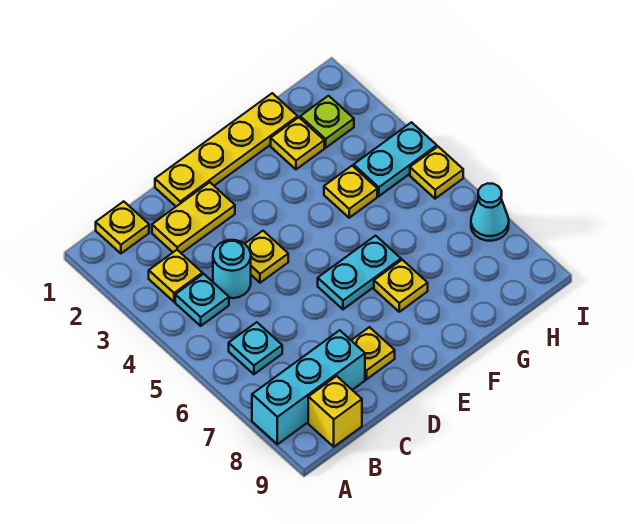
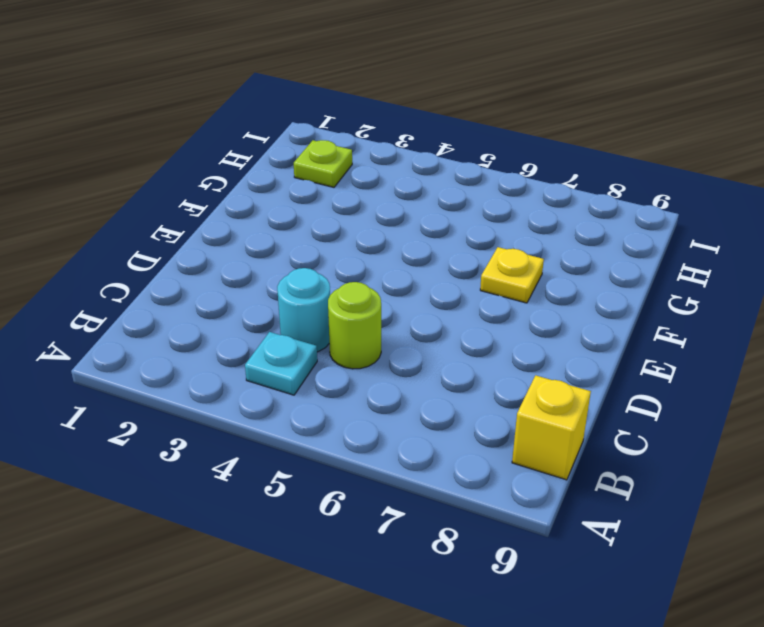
lime 1x1 round brick [328,282,381,369] -> none
none -> cyan 1x3 brick [252,330,365,444]
none -> yellow 1x1 plate [96,201,149,253]
none -> yellow 1x1 plate [149,250,202,302]

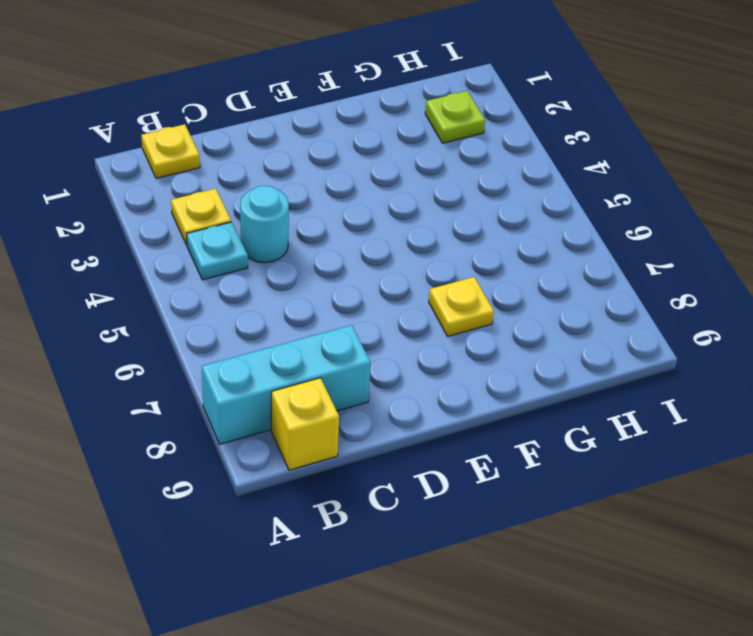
none -> cyan 1x1 plate [229,322,282,374]
none -> yellow 1x2 plate [152,182,235,253]
none -> yellow 1x4 plate [155,93,298,206]

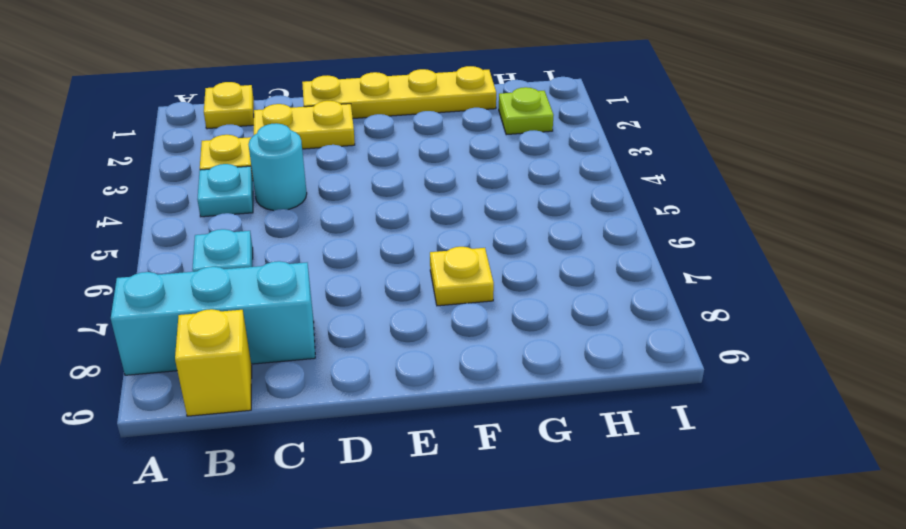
none -> yellow 1x1 plate [245,231,288,283]
none -> yellow 1x1 plate [351,327,395,379]
none -> cyan 1x2 plate [318,236,401,309]

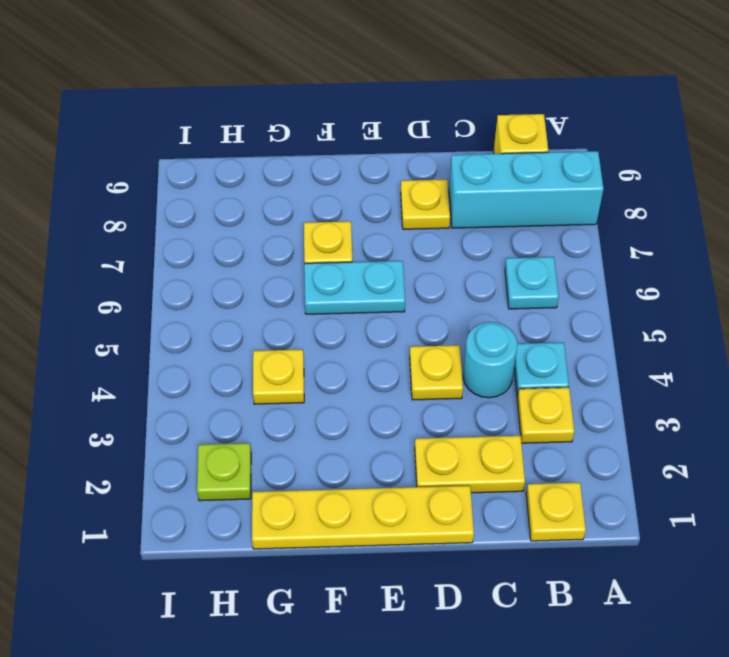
none -> yellow 1x1 plate [271,117,324,169]
none -> cyan 1x2 plate [354,122,437,196]
none -> yellow 1x1 plate [410,147,463,199]

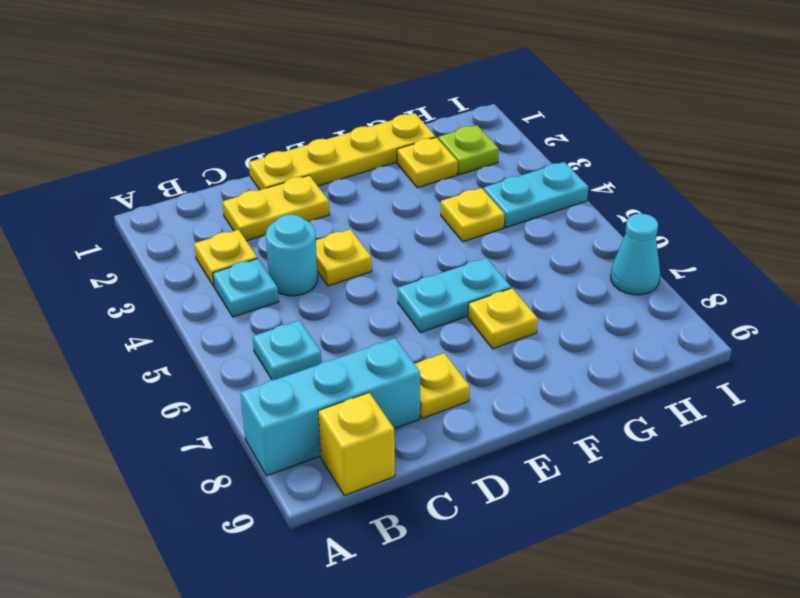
none -> yellow 1x1 plate [96,201,149,253]
none -> yellow 1x1 plate [410,147,463,199]

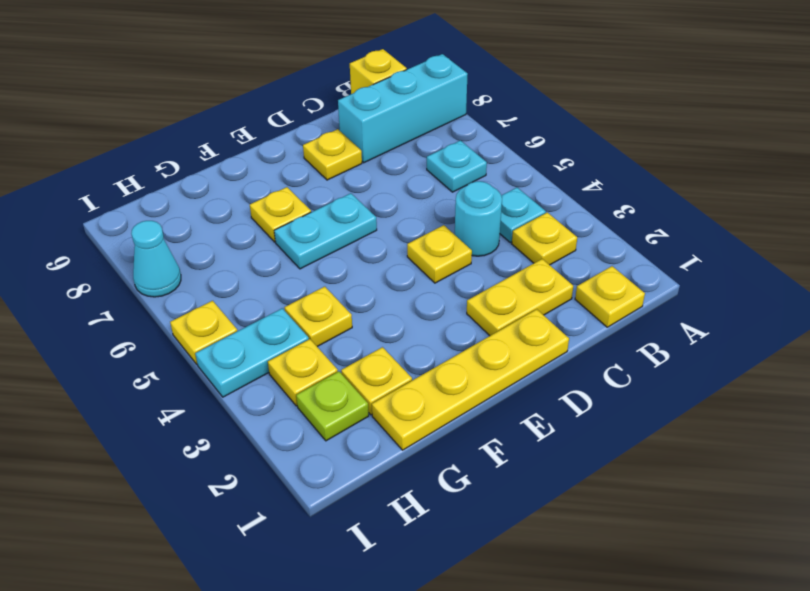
yellow 1x1 plate [268,339,338,406] -> none

